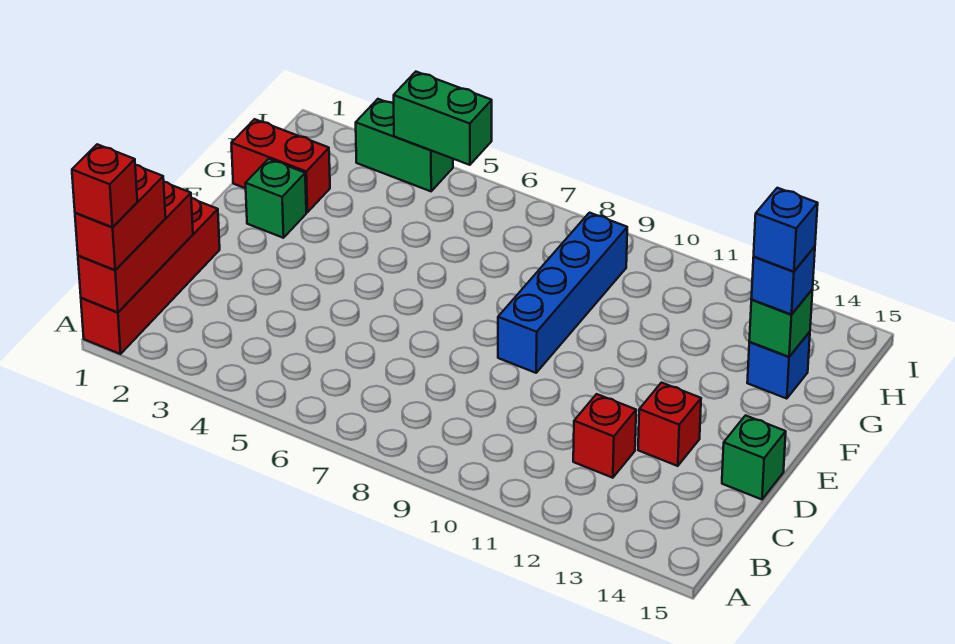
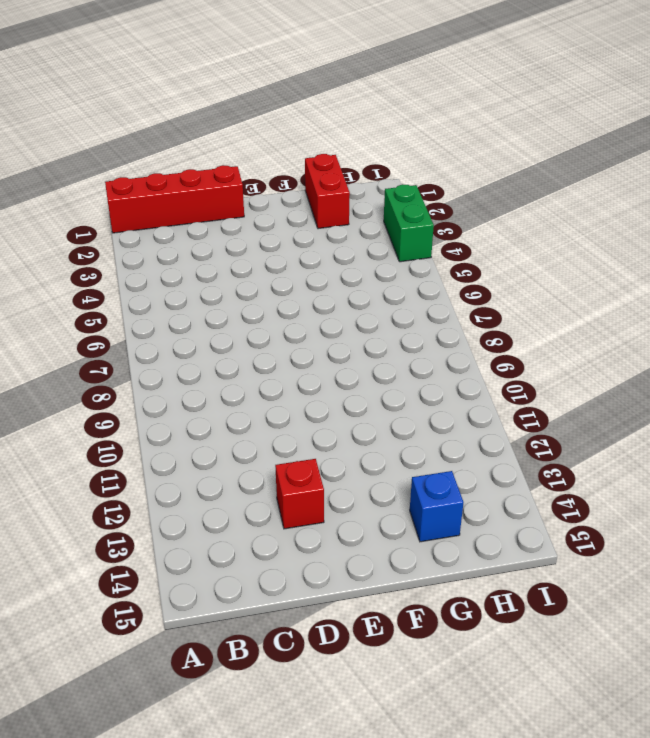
none -> red 1x1 brick [573,394,636,478]
none -> green 1x1 brick [722,415,786,499]
none -> blue 1x4 brick [498,213,628,373]

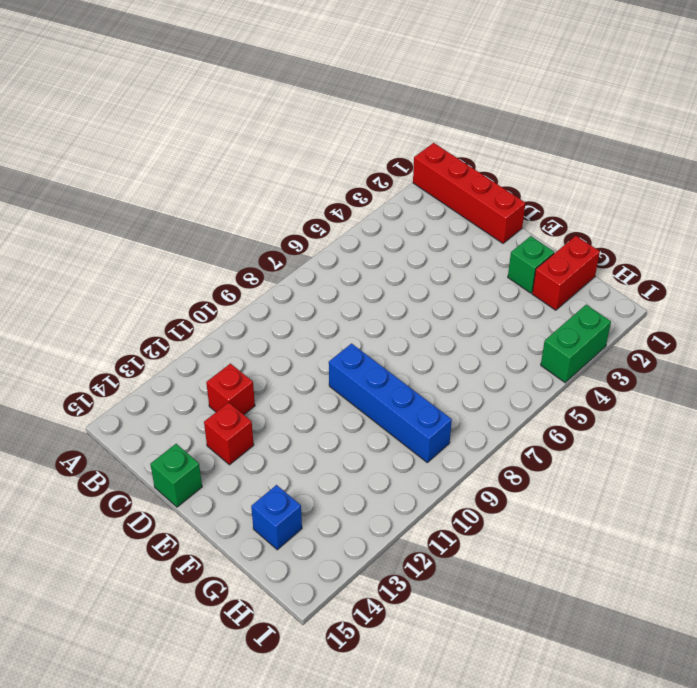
none -> red 1x3 brick [78,182,193,312]
none -> green 1x1 brick [749,289,813,357]
none -> green 1x2 brick [394,72,492,165]

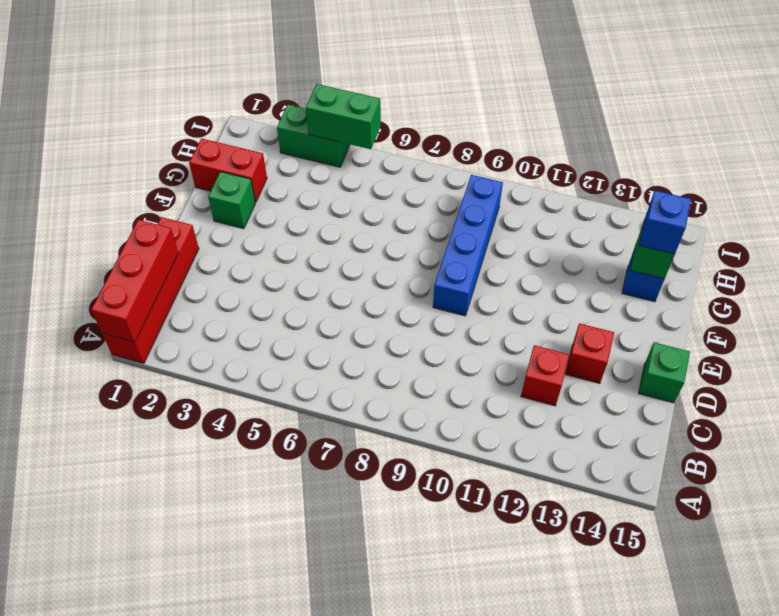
none -> red 1x2 brick [75,165,166,270]
none -> red 1x1 brick [72,144,137,227]
none -> blue 1x1 brick [754,188,818,272]

